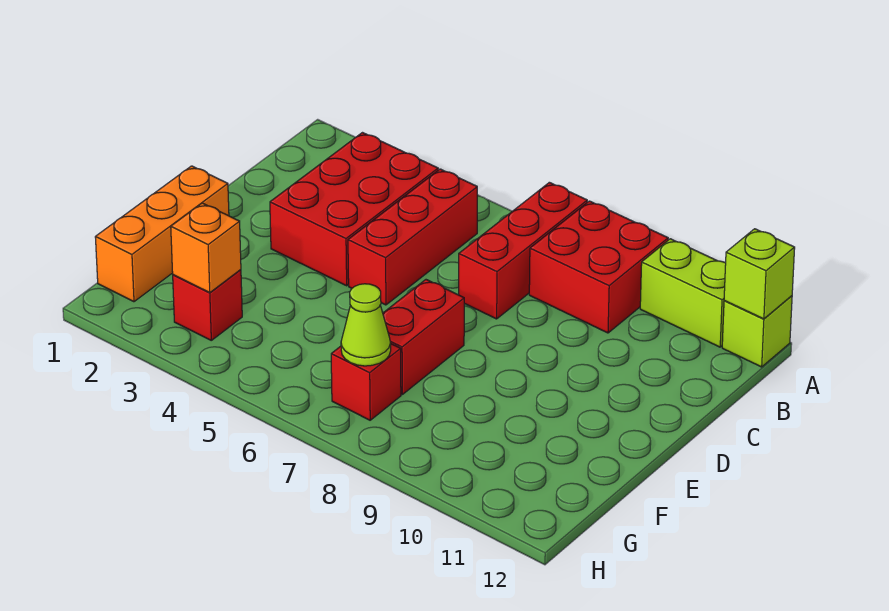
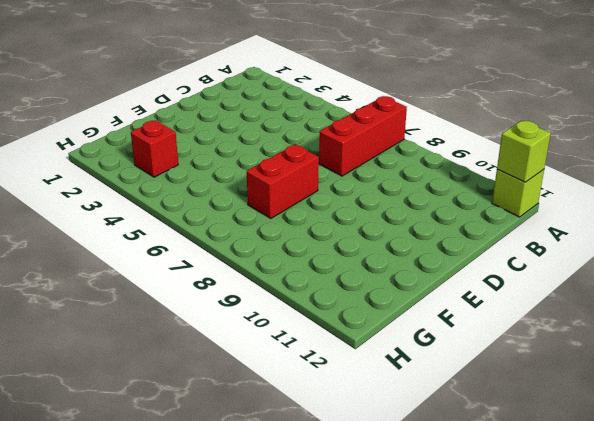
none -> red 2x2 brick [529,201,668,333]
none -> lime 1x2 brick [640,239,726,347]
none -> red 2x3 brick [270,133,438,286]

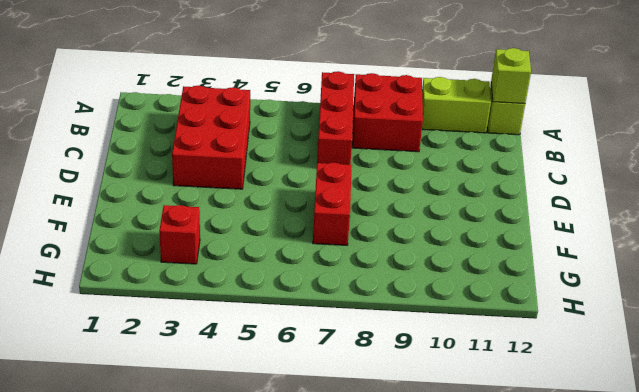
none -> red 1x3 brick [348,169,477,305]
none -> orange 1x3 brick [95,166,229,302]
none -> red 1x1 brick [331,344,401,420]

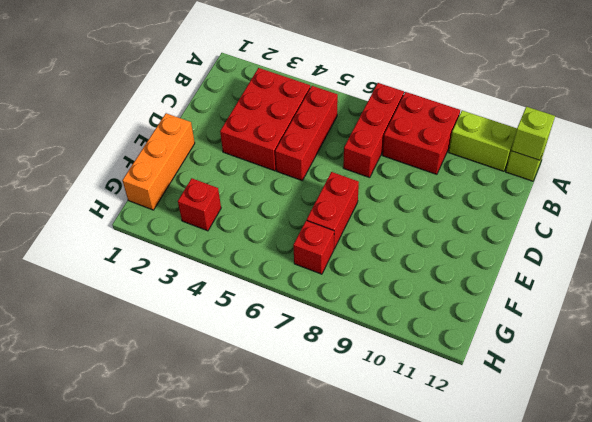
none -> orange 1x1 brick [171,203,241,292]
none -> lime 1x1 cone [341,284,391,366]

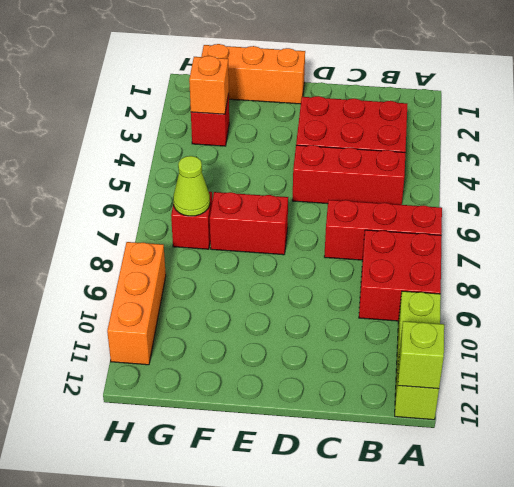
orange 1x3 brick [107,242,166,365] -> none

